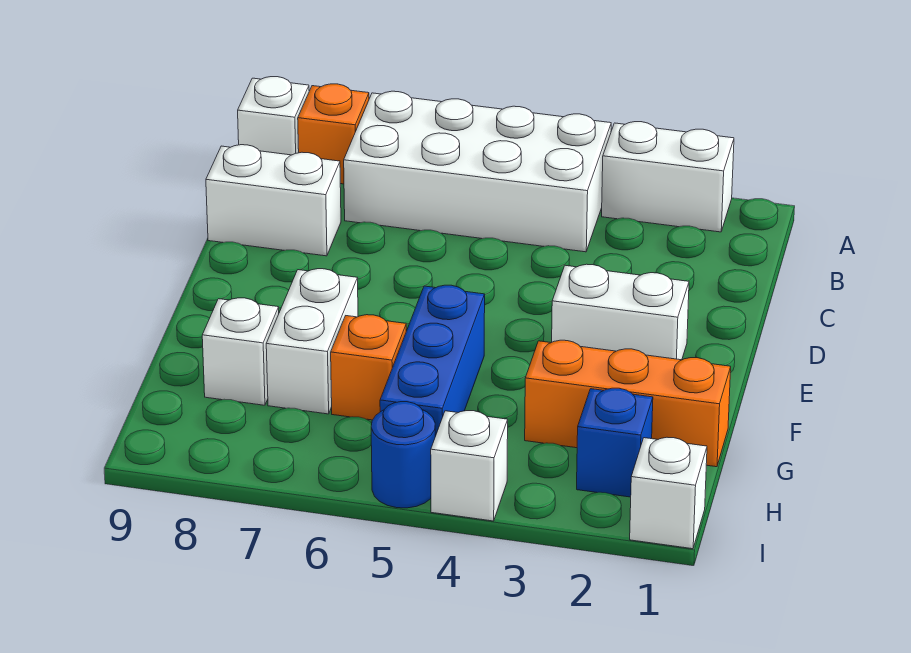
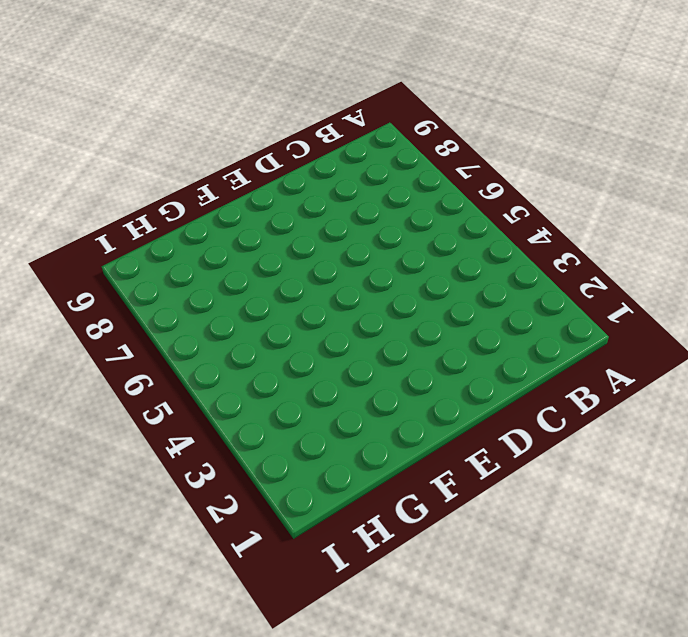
none -> white 1x2 brick [602,122,734,232]
none -> white 2x4 brick [344,91,611,252]
none -> orange 1x1 brick [298,84,369,184]

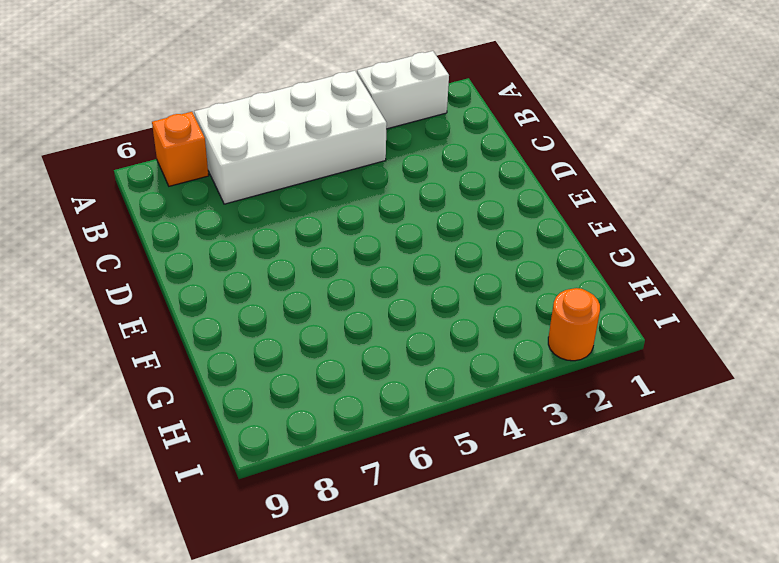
orange 1x1 round brick [548,288,600,361] -> none
none -> white 1x1 brick [238,77,309,155]
none -> white 1x2 brick [206,145,341,256]
none -> white 1x2 brick [552,264,689,360]

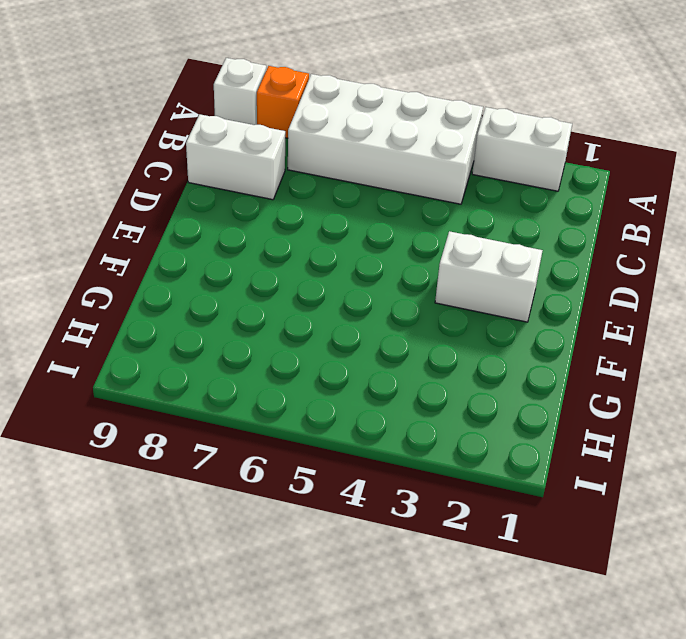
none -> blue 1x3 brick [380,285,485,436]
none -> white 1x2 brick [266,269,358,414]
none -> orange 1x3 brick [525,340,731,467]

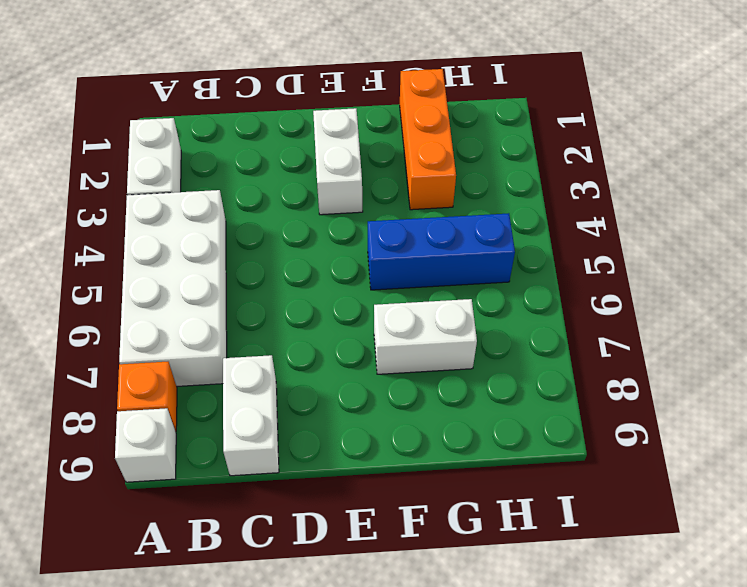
none -> orange 1x1 brick [331,315,406,420]
none -> white 1x1 brick [202,298,279,405]
none -> blue 1x1 brick [577,388,653,497]

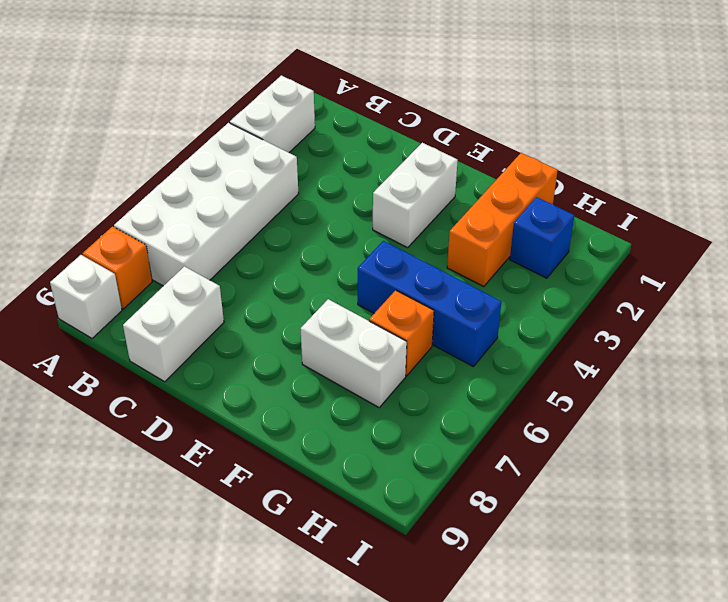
none -> white 1x1 brick [202,298,279,405]
none -> white 1x1 brick [630,437,707,549]
none -> white 1x1 brick [431,411,508,521]

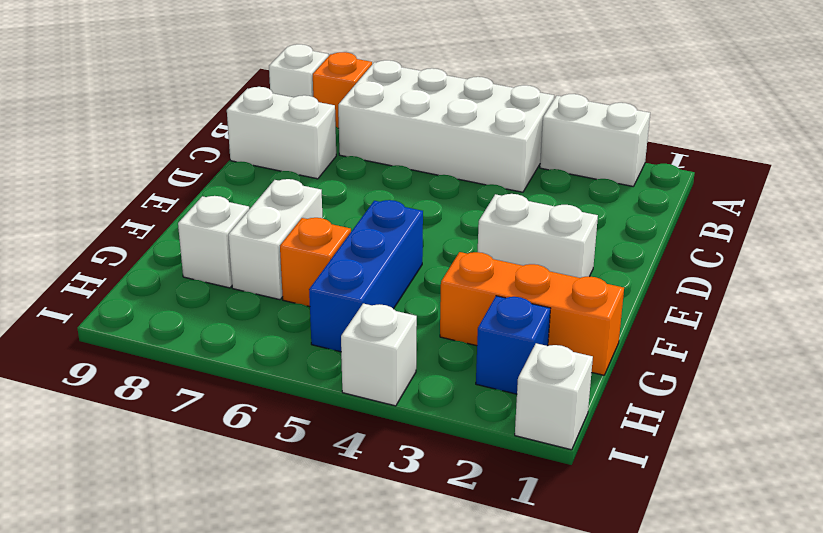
none -> blue 1x1 round brick [371,402,435,508]

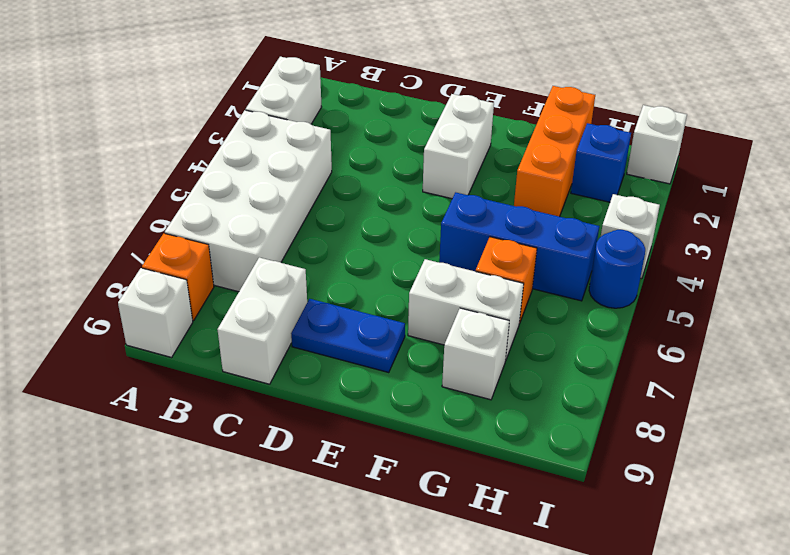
blue 1x2 plate [291,299,405,372] -> none

